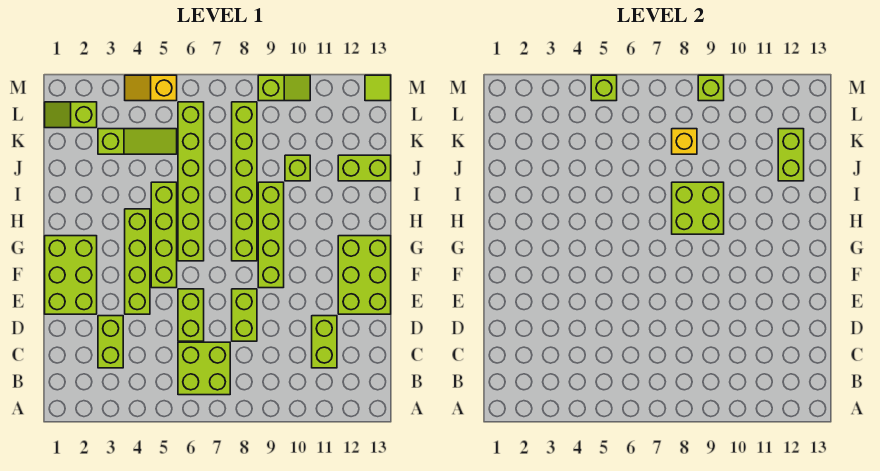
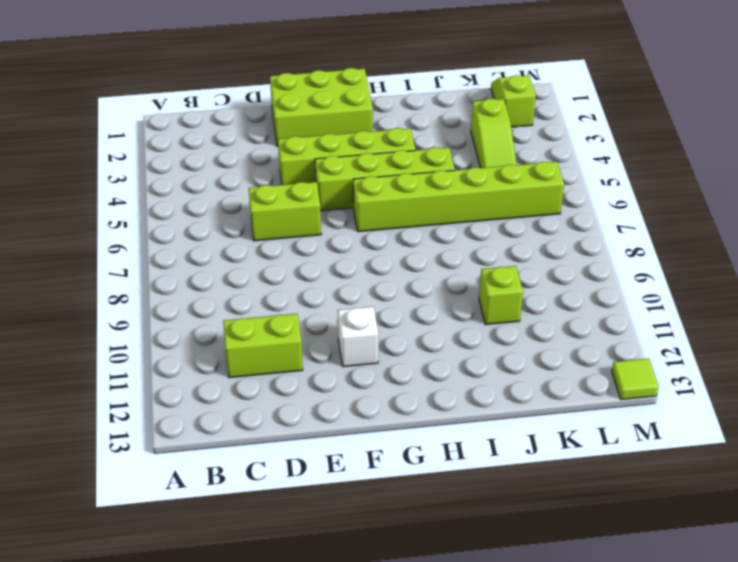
white 1x1 brick [338,307,378,367] -> none
none -> lime 2x2 brick [178,342,230,395]
none -> lime 1x2 brick [98,316,123,368]
none -> lime 1x2 brick [232,289,257,341]

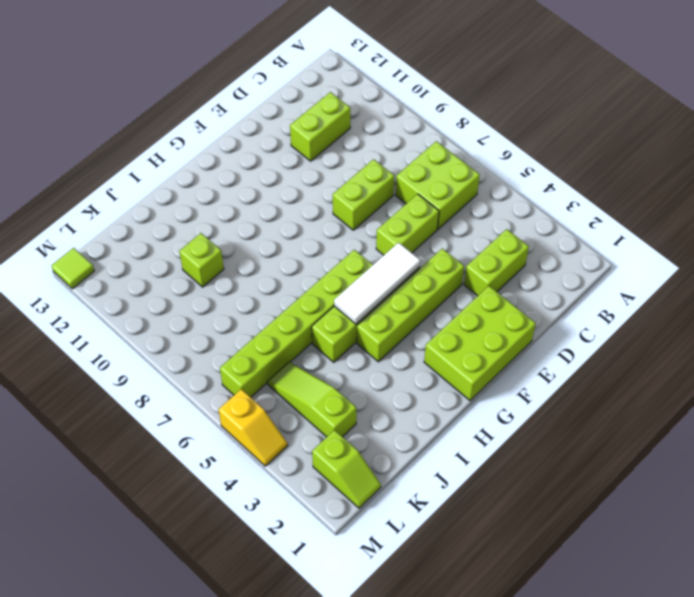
white 1x3 tile [334,242,421,324] -> none
none -> lime 2x3 brick [338,236,391,314]
none -> lime 1x4 brick [258,182,284,288]
none -> lime 1x6 brick [232,102,257,261]

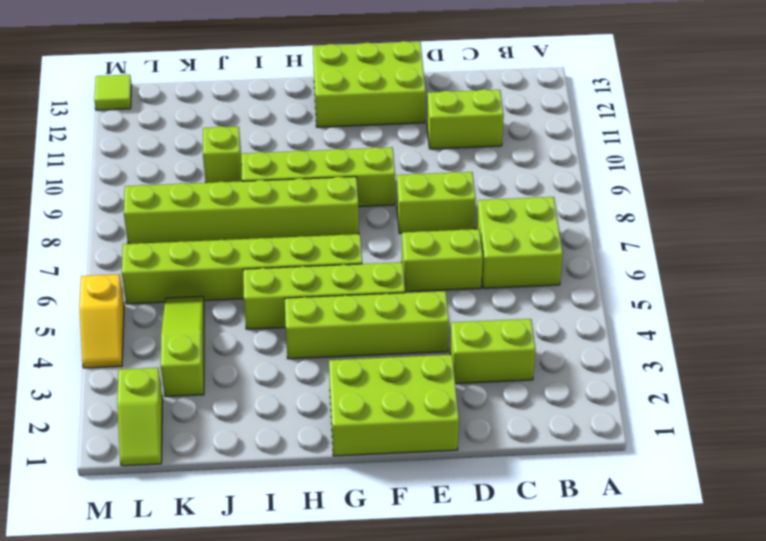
none -> lime 1x2 brick [338,155,391,181]
none -> lime 1x2 slope [258,75,310,101]
none -> lime 2x2 brick [672,182,724,234]

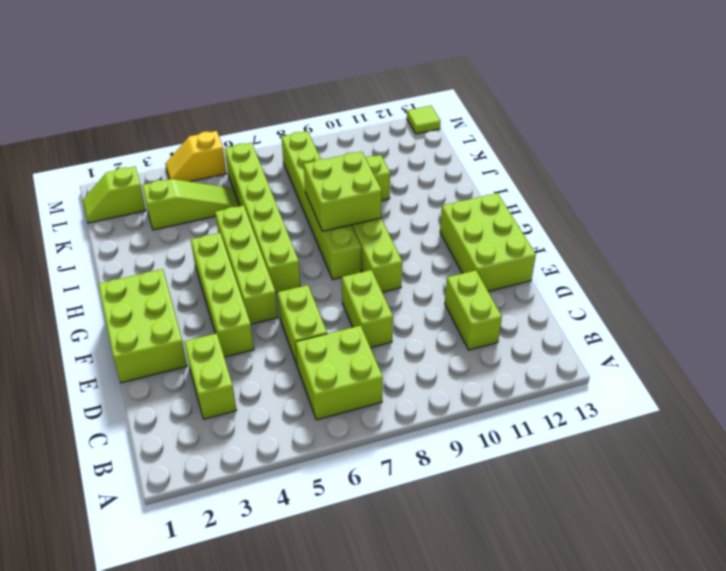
none -> lime 1x2 brick [338,155,391,181]
none -> lime 1x2 slope [258,75,310,101]
none -> lime 1x2 brick [778,129,804,181]

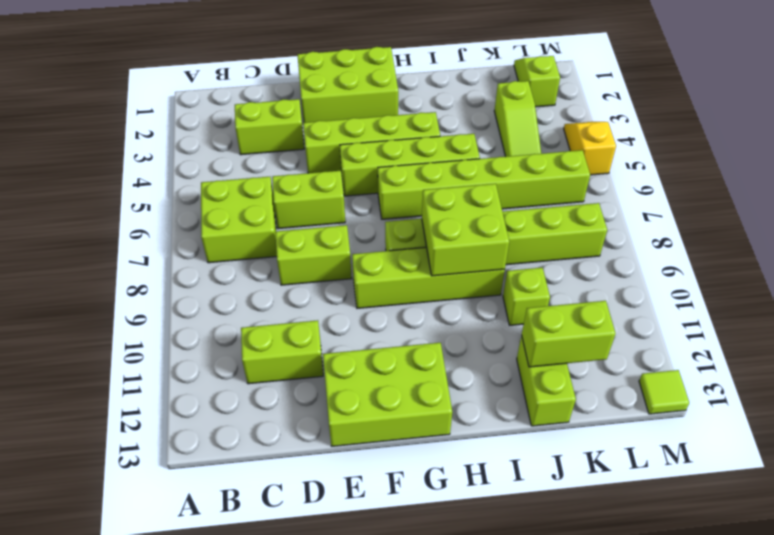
none -> lime 1x2 slope [258,75,310,101]
none -> yellow 1x1 brick [672,129,697,154]
none -> lime 1x1 brick [591,75,617,101]

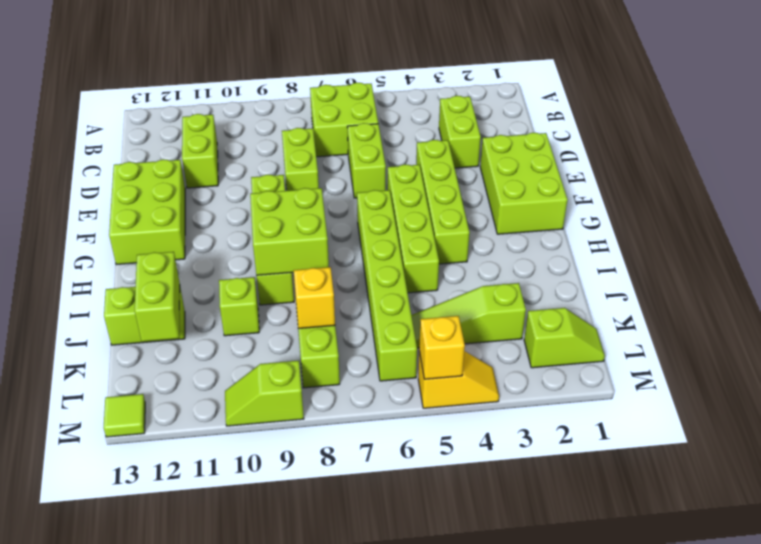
yellow 1x1 brick [419,316,465,379] -> lime 1x1 brick [591,75,617,101]
none -> lime 1x1 brick [698,75,724,101]

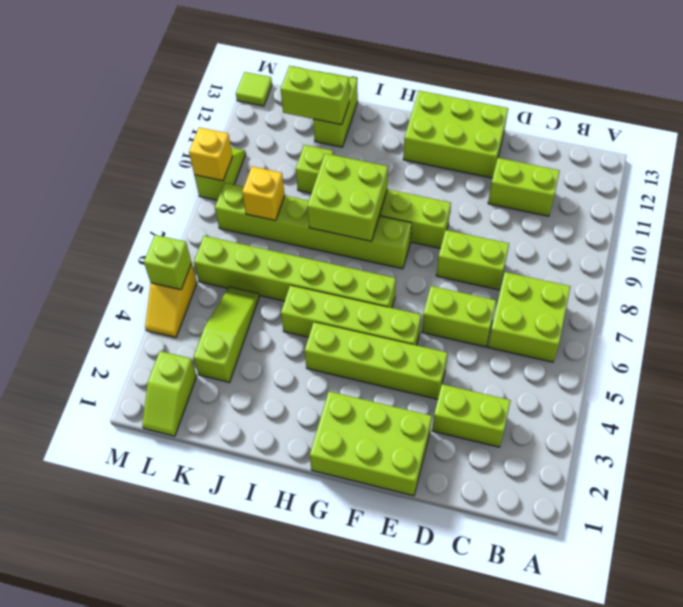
yellow 1x1 brick [189,127,233,181] -> lime 1x1 brick [698,75,724,101]

